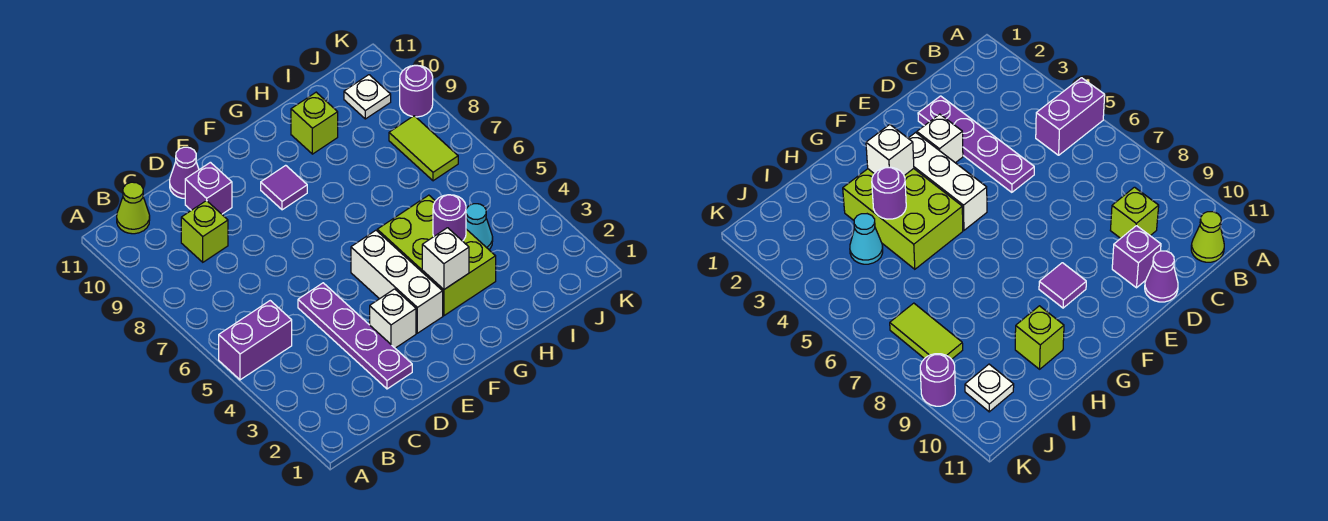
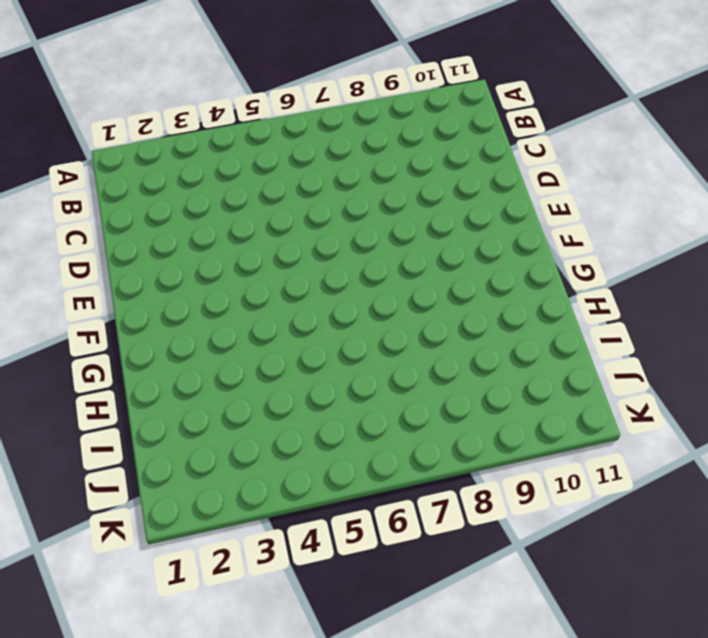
none -> purple 1x2 brick [219,301,292,380]
none -> lime 1x1 cone [117,182,150,234]
none -> lime 1x1 brick [181,200,228,262]

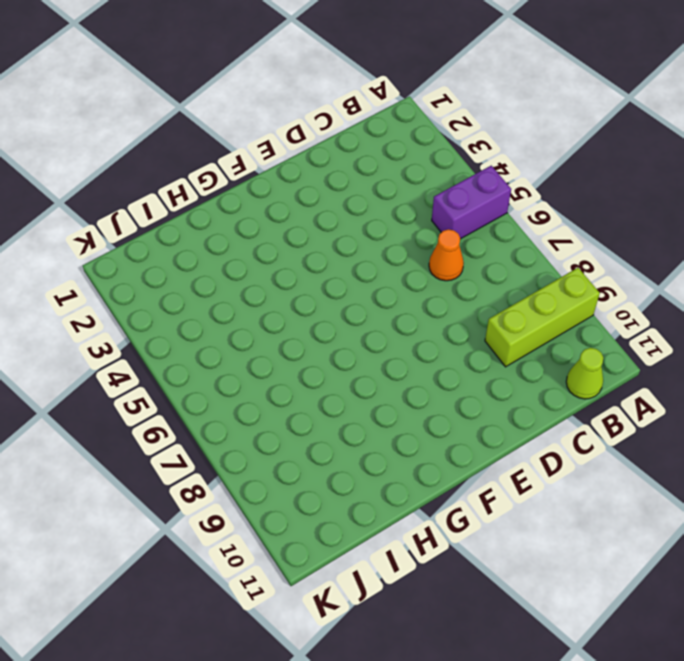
lime 1x3 brick [485,268,600,367] -> lime 1x1 brick [181,200,228,262]
orange 1x1 cone [429,229,464,281] -> none
none -> purple 1x4 plate [298,283,412,389]
none -> purple 1x1 brick [185,162,232,214]
none -> purple 1x1 cone [170,147,199,198]

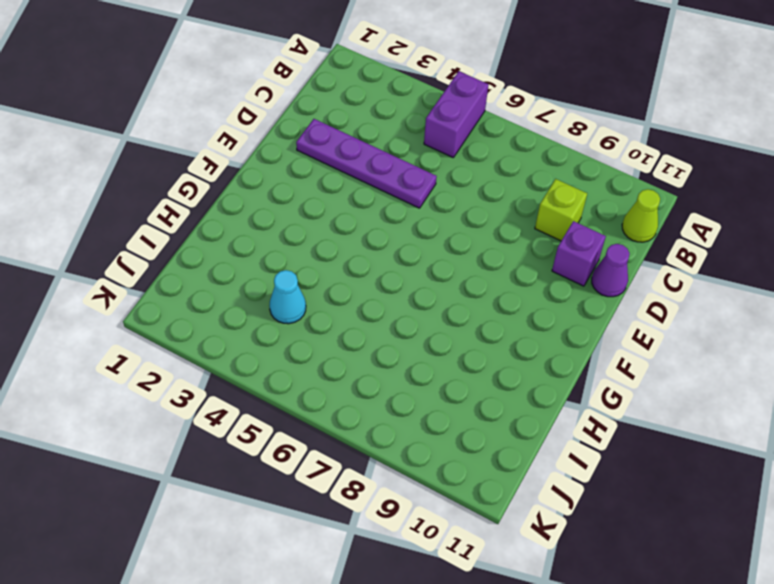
none -> white 1x1 brick [370,289,416,348]
none -> white 1x3 brick [351,230,443,333]
none -> purple 1x1 tile [261,165,307,210]

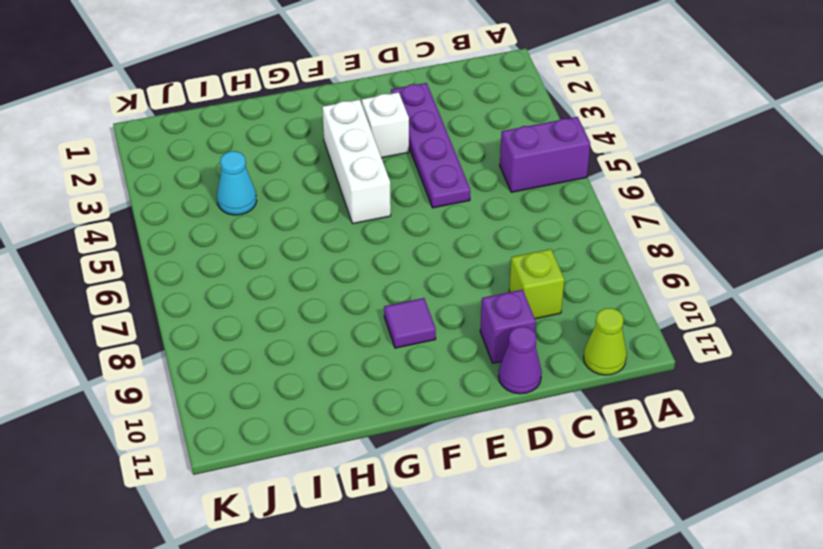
none -> lime 2x3 brick [377,195,496,316]
none -> lime 1x1 brick [291,92,338,154]
none -> lime 1x2 tile [389,116,458,181]

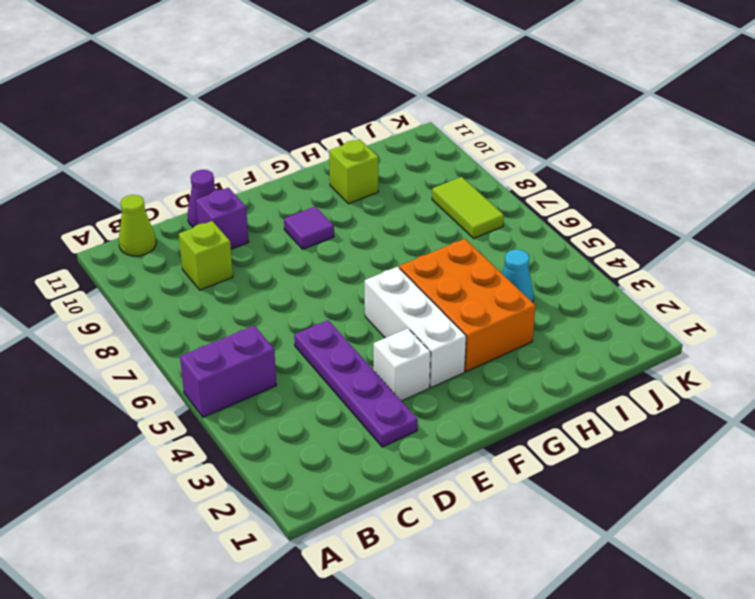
orange 2x3 brick [399,239,535,372] -> lime 2x3 brick [377,195,496,316]
none -> white 1x1 plate [344,75,391,119]
none -> purple 1x1 round brick [400,65,433,117]
none -> white 1x1 brick [422,228,469,289]

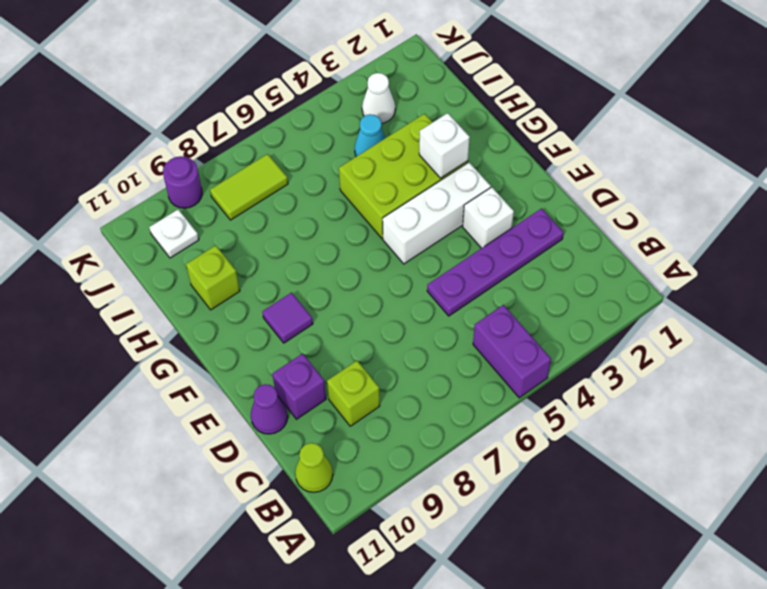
white 1x1 cone [362,73,395,123] -> none
none -> purple 1x1 round brick [433,195,466,241]

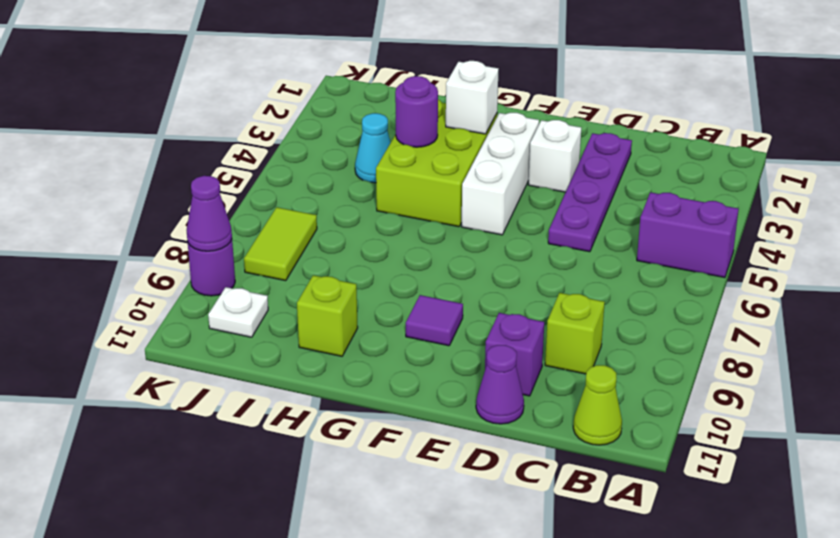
purple 1x1 cone [186,176,232,251] -> none

